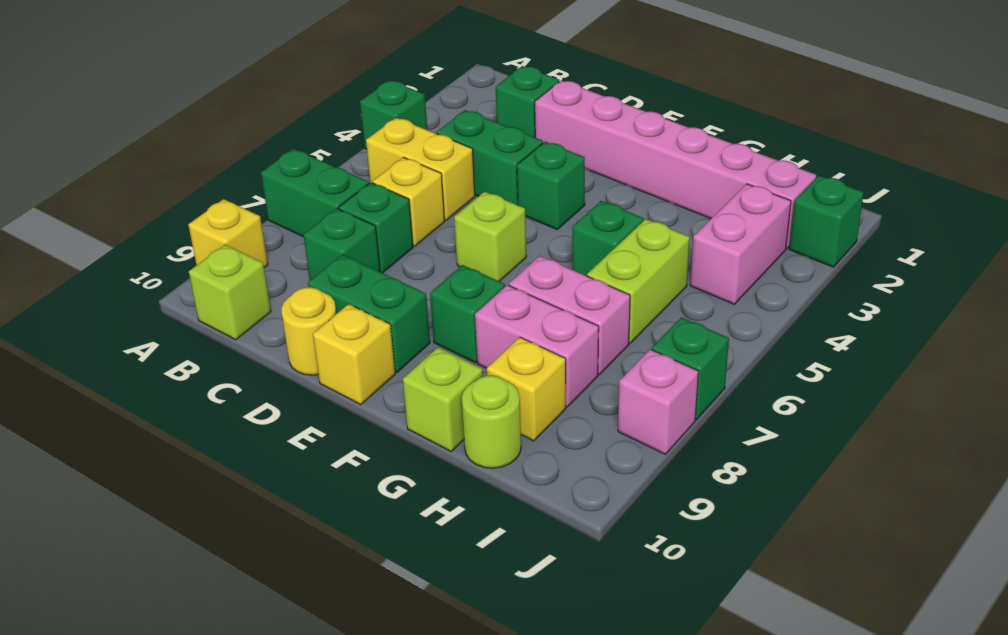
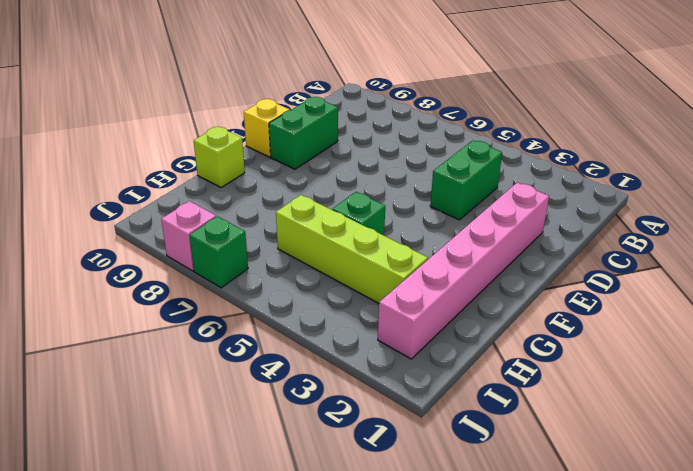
lime 1x4 brick [276,195,428,303] -> lime 1x2 brick [587,219,690,343]
none -> green 1x1 brick [360,80,427,149]
none -> green 1x2 brick [261,149,369,237]
none -> yellow 1x1 brick [188,199,268,267]

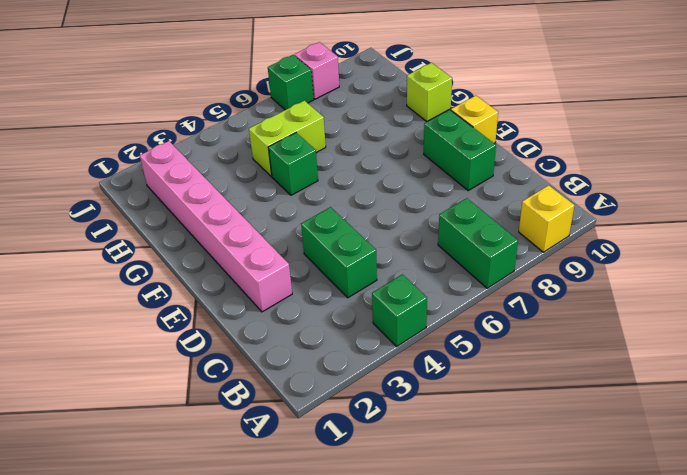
none -> yellow 1x2 brick [366,118,475,220]
none -> lime 1x1 brick [189,244,271,340]
none -> green 1x1 brick [496,66,559,137]

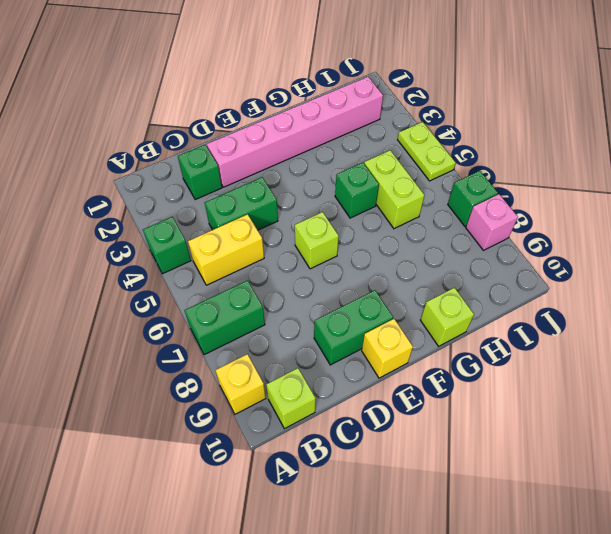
lime 1x2 plate [398,122,456,181] -> none
none -> yellow 1x1 brick [372,157,445,246]
none -> green 1x1 brick [339,182,413,273]
none -> green 1x1 brick [303,209,380,280]

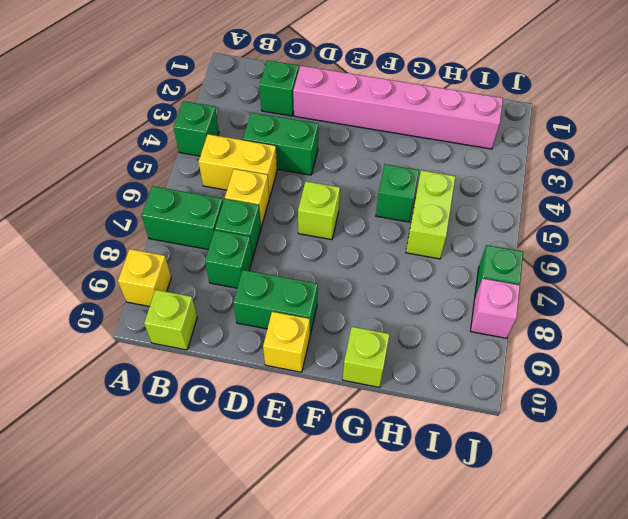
none -> yellow 1x1 round brick [281,287,336,375]
none -> green 1x1 brick [517,142,585,229]
none -> green 1x1 brick [430,265,505,363]

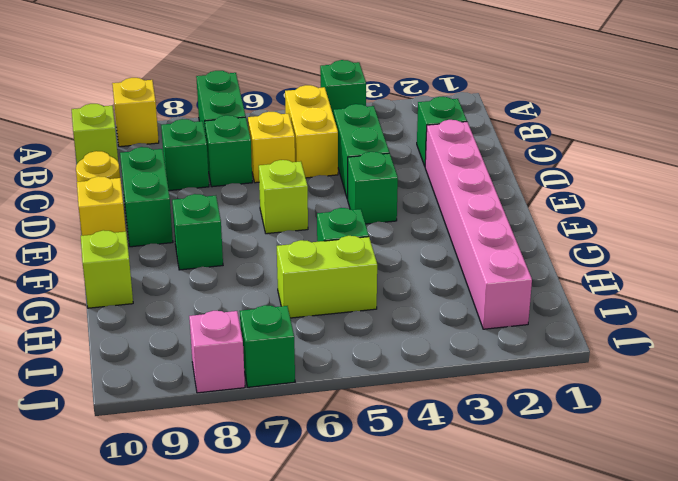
none -> pink 1x2 brick [509,256,630,374]
none -> pink 1x2 brick [475,285,599,407]
none -> yellow 1x1 brick [487,337,566,441]

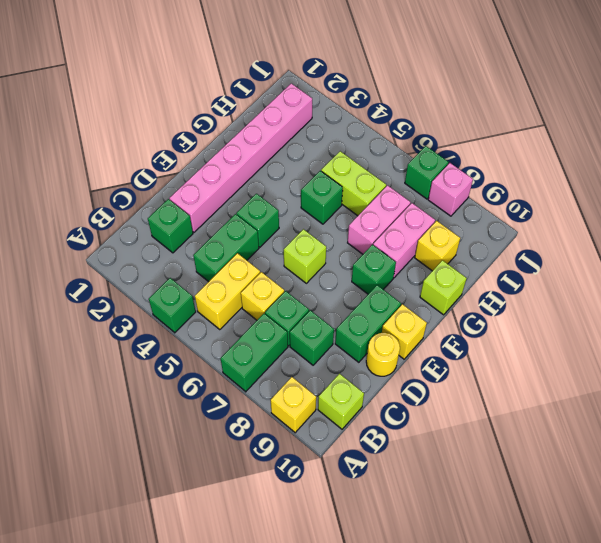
none -> lime 1x1 round brick [462,375,521,468]
none -> pink 1x2 brick [690,184,791,304]
none -> green 1x1 brick [789,176,864,267]

